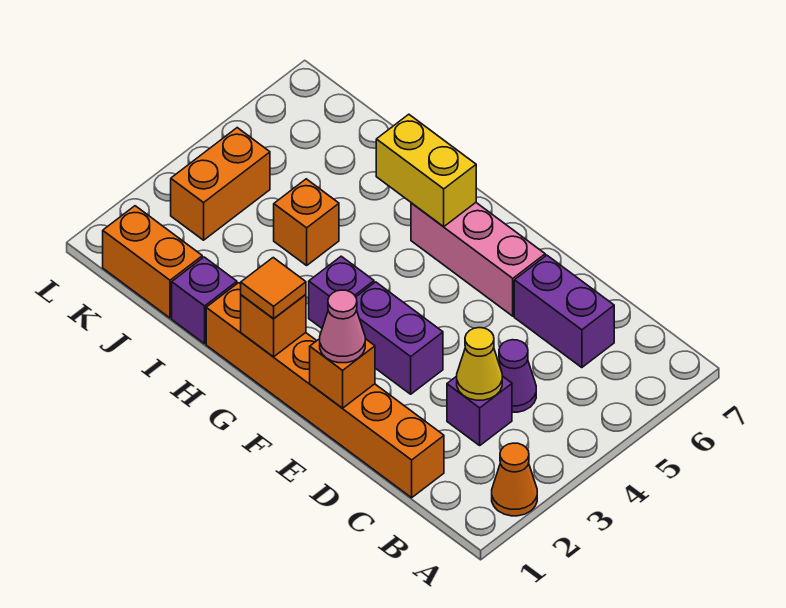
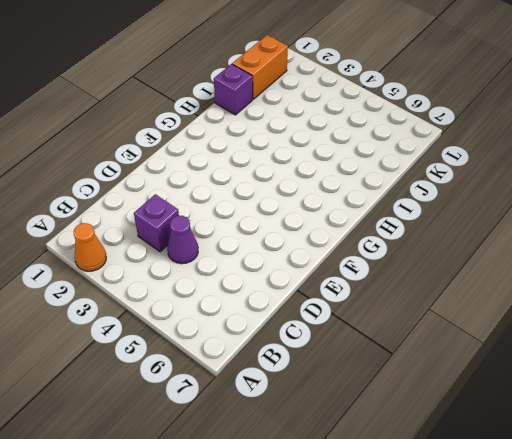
none -> orange 1x6 brick [206,283,444,498]
none -> purple 1x2 brick [514,255,614,368]
none -> purple 1x2 brick [356,282,443,394]

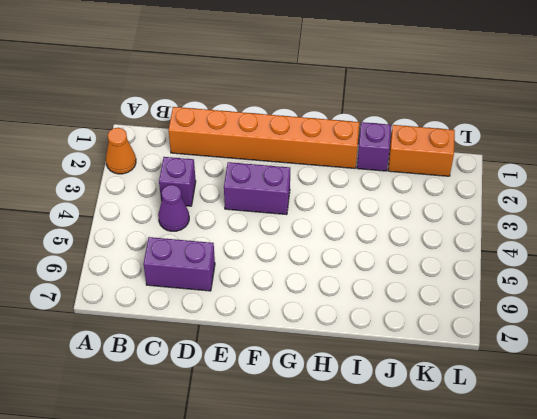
none -> pink 1x3 brick [411,203,545,316]
none -> purple 1x1 brick [309,256,374,328]
none -> orange 1x1 brick [274,179,339,265]

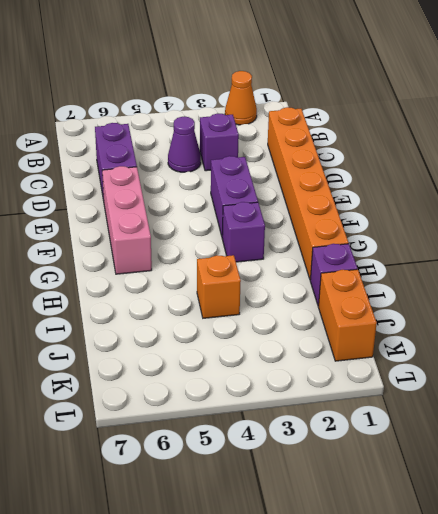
none -> orange 1x2 brick [171,128,270,240]
none -> yellow 1x1 cone [457,328,502,400]
none -> orange 1x1 brick [310,339,375,408]

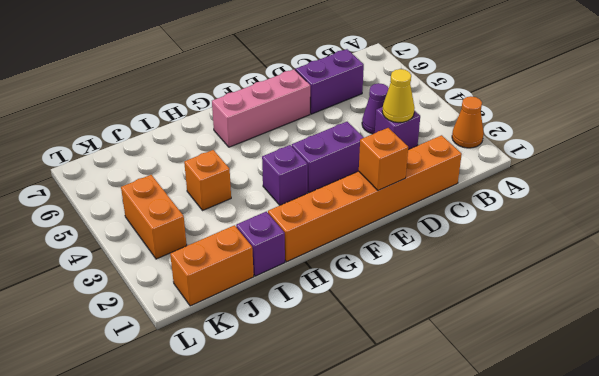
none -> orange 1x1 brick [241,294,306,357]
none -> yellow 1x2 brick [376,114,476,227]
none -> pink 1x1 cone [320,290,365,363]

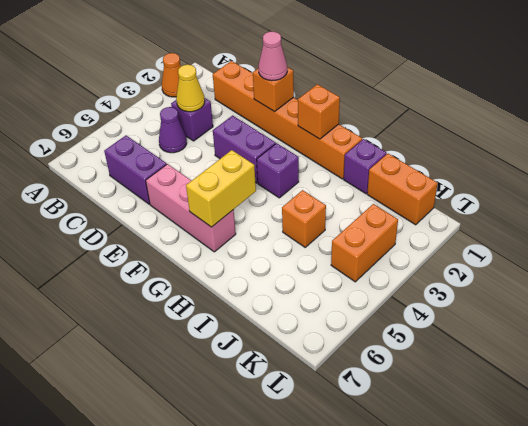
yellow 1x2 brick [186,150,256,227] -> yellow 1x2 brick turned to [376,114,476,227]
none -> orange 1x1 tile [241,258,306,319]

